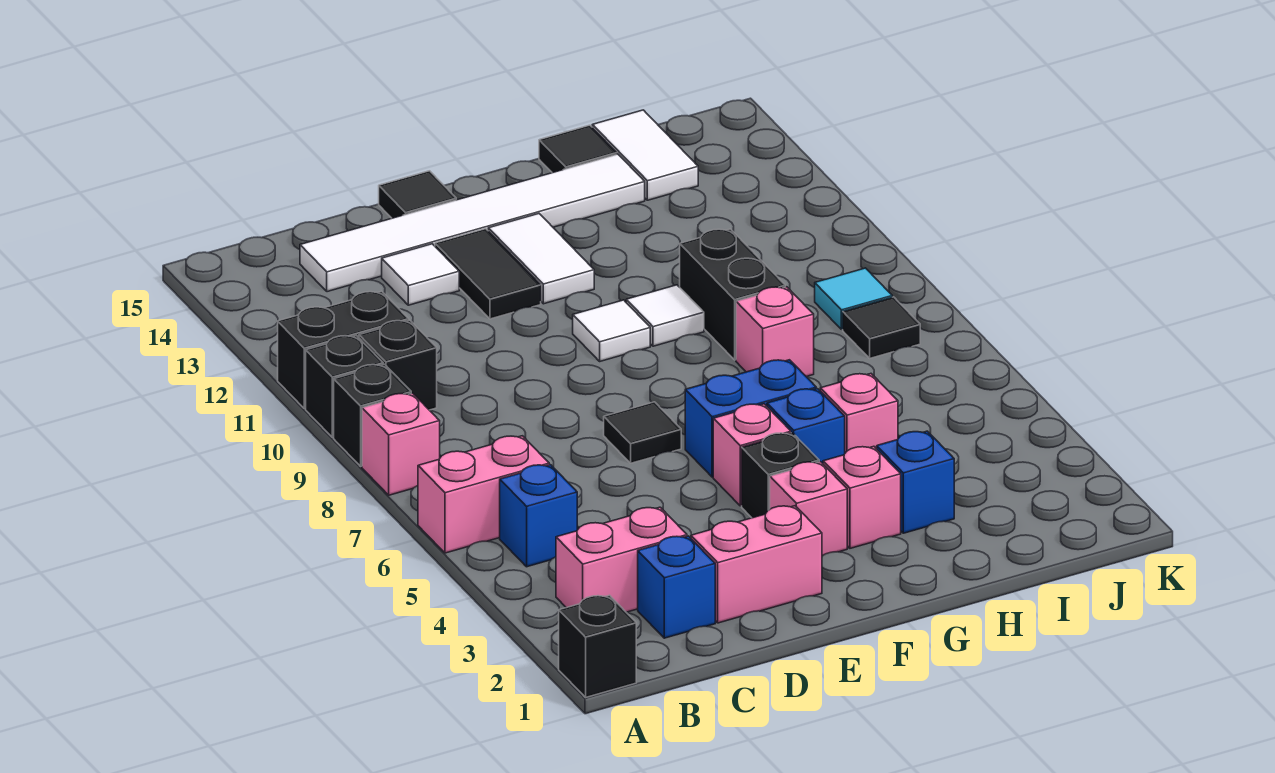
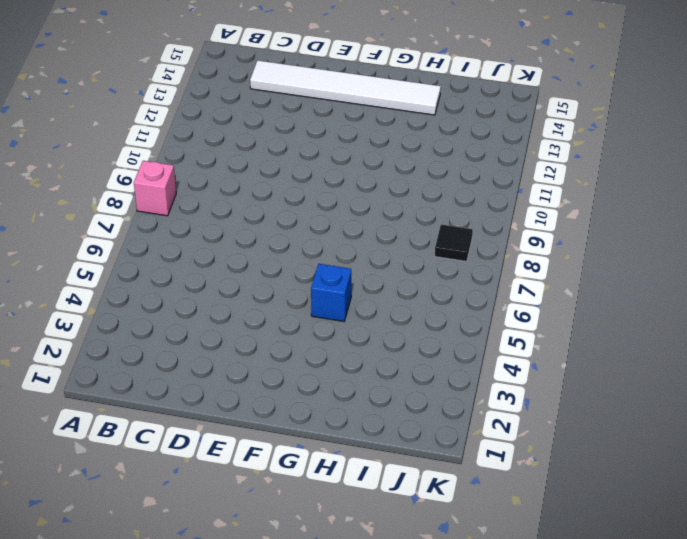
none -> black 1x1 brick [559,595,636,697]
none -> pink 1x2 brick [418,436,549,553]
none -> black 1x1 brick [334,364,411,466]
none -> black 1x1 brick [306,335,383,438]

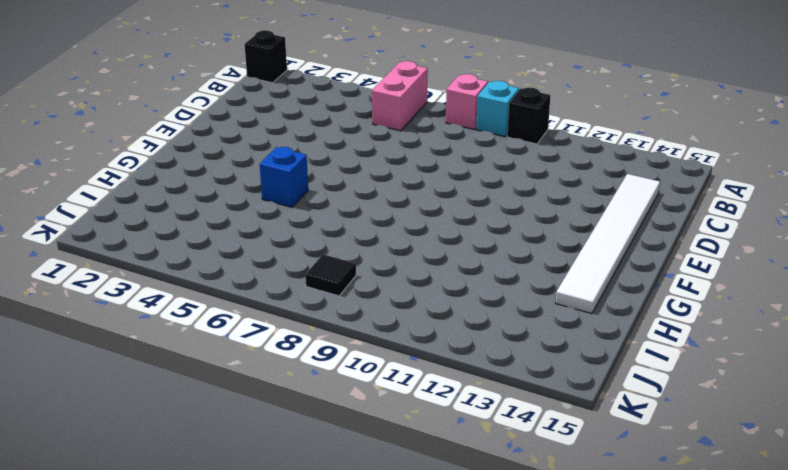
cyan 1x1 brick [476,81,519,137] -> black 1x1 brick [334,364,411,466]
none -> black 1x2 brick [278,291,409,409]
none -> pink 1x2 brick [556,507,687,612]
none -> blue 1x1 brick [500,465,577,567]
none -> black 1x1 brick [359,320,437,410]

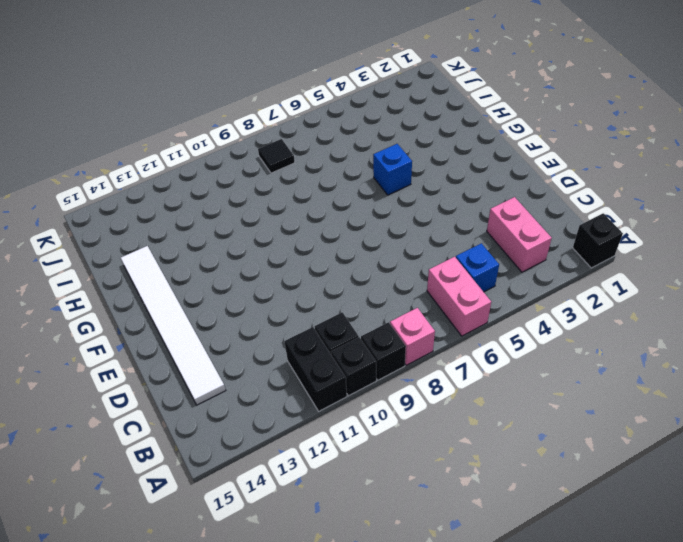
none -> blue 1x1 brick [638,536,715,638]
none -> pink 1x2 brick [691,506,822,623]
none -> white 1x1 tile [382,244,459,305]
none -> black 1x1 tile [604,402,681,463]

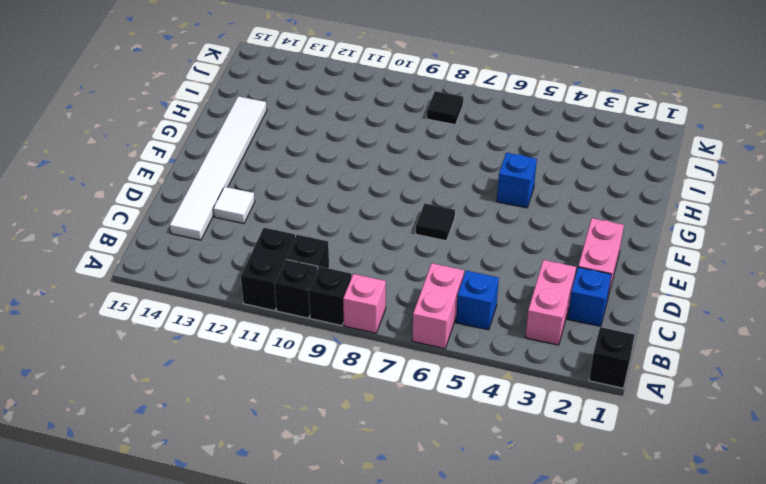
none -> black 1x2 tile [435,229,541,319]
none -> black 1x1 tile [379,171,456,218]
none -> pink 1x1 brick [770,462,847,556]
none -> black 1x1 brick [742,433,819,518]

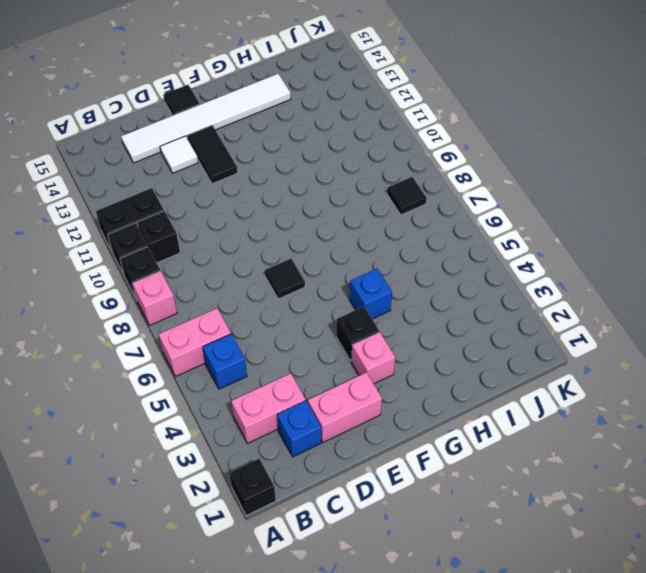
none -> pink 1x1 brick [713,404,791,506]
none -> blue 1x2 brick [685,360,816,477]
none -> white 1x1 tile [573,300,650,361]
none -> white 1x2 tile [488,214,594,304]

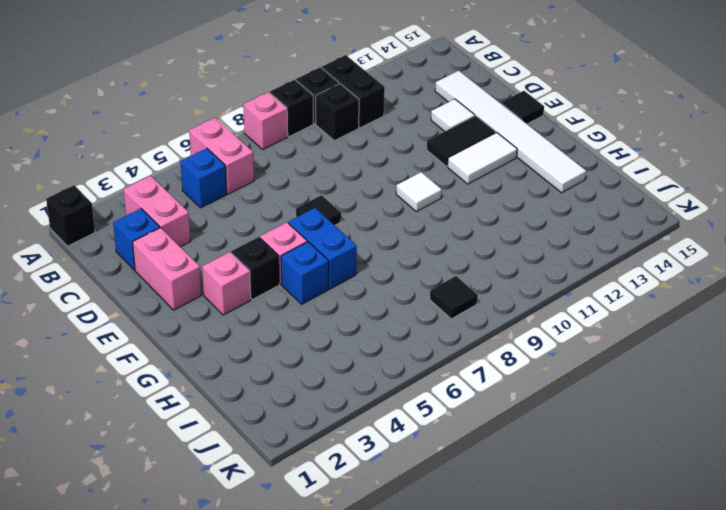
none -> pink 1x1 brick [823,446,901,548]
none -> white 1x1 tile [626,285,704,346]
none -> blue 1x1 brick [877,431,954,533]
none -> pink 1x1 brick [820,374,898,453]

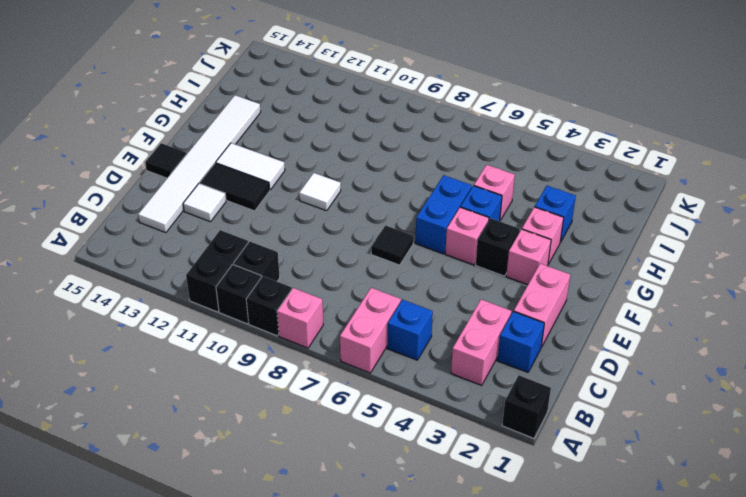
none -> white 1x1 tile [626,285,704,346]
none -> pink 1x1 brick [736,287,814,377]
none -> black 1x2 brick [680,229,785,360]
none -> black 1x1 tile [539,125,617,173]

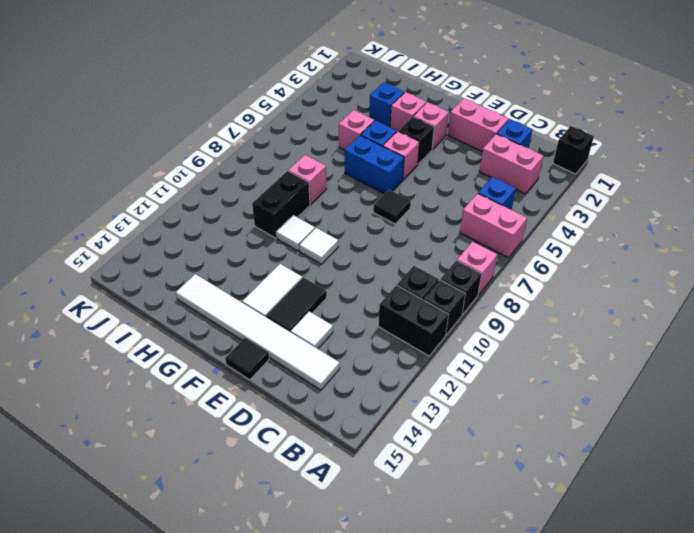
none -> black 1x1 tile [539,125,617,173]
none -> white 1x2 tile [592,110,698,200]
none -> black 1x1 tile [843,297,920,358]
none -> cyan 1x1 tile [815,268,892,330]

